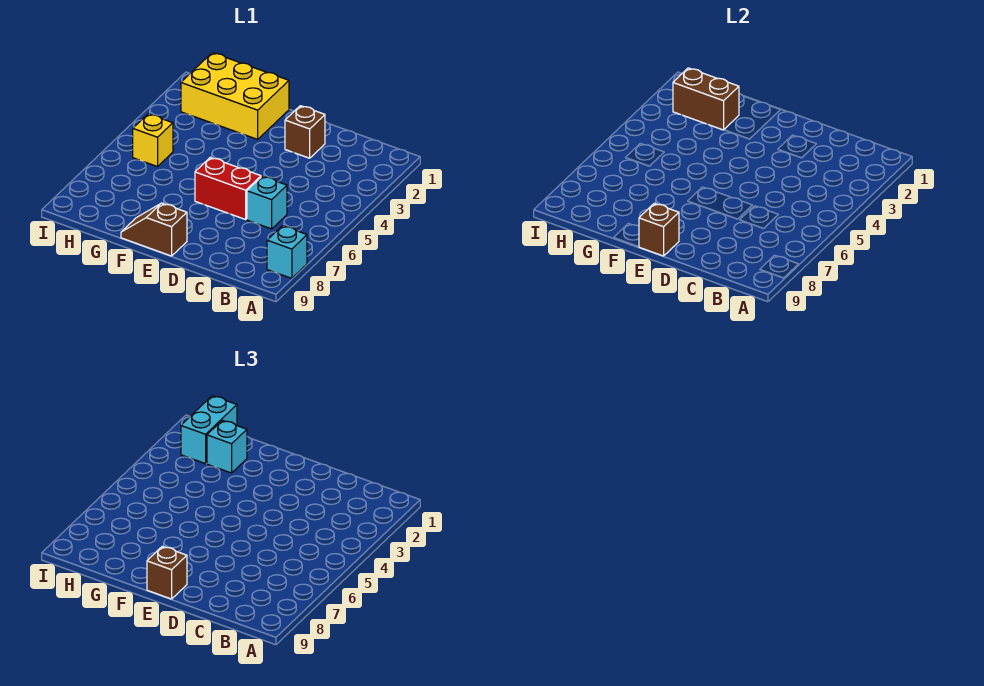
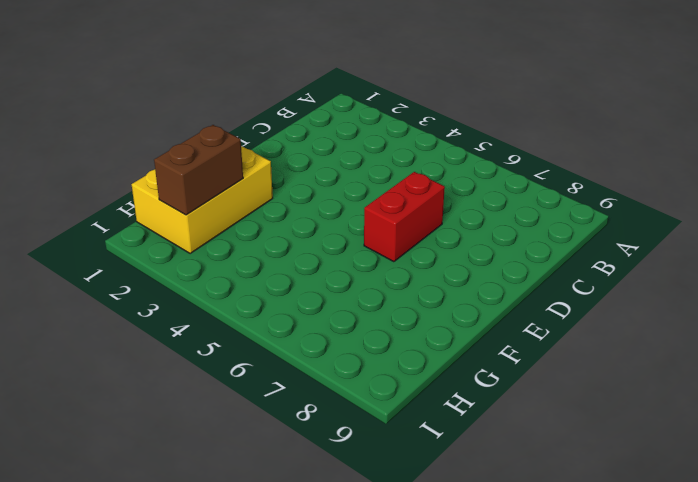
none -> cyan 1x1 brick [267,226,307,278]
none -> cyan 1x1 brick [247,176,287,229]
none -> brown 1x1 brick [285,106,325,158]

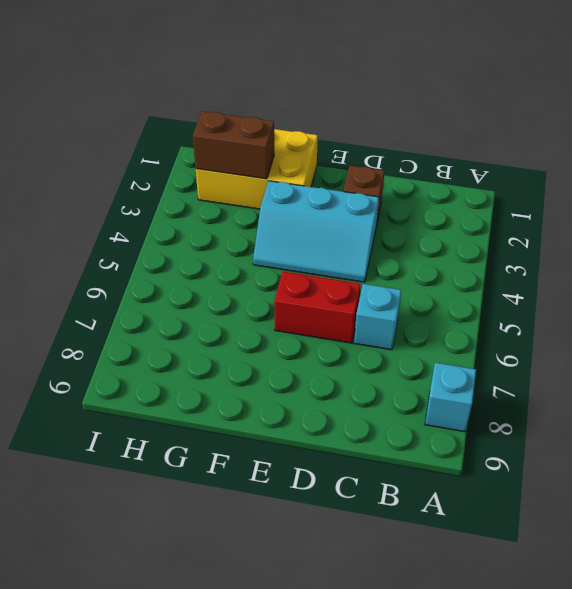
cyan 2x3 slope [253,181,379,282] -> none
none -> brown 1x2 slope [121,203,187,256]
none -> yellow 1x1 brick [133,114,173,167]
none -> brown 1x1 brick [639,203,679,256]

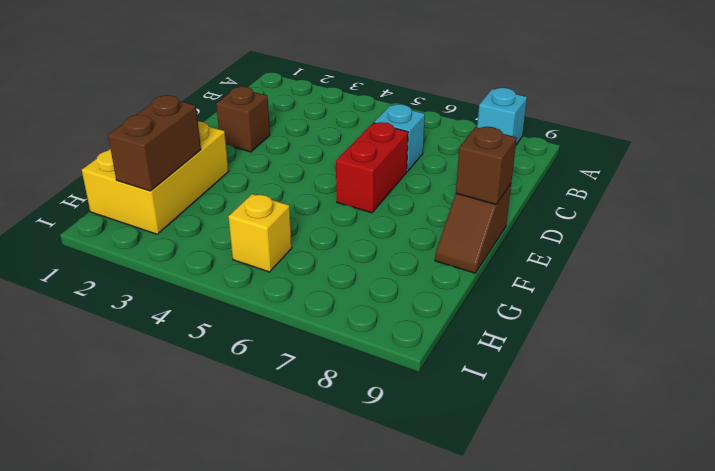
none -> brown 1x1 brick [147,546,187,599]
none -> cyan 1x1 brick [207,420,247,473]
none -> cyan 1x2 brick [181,396,237,464]

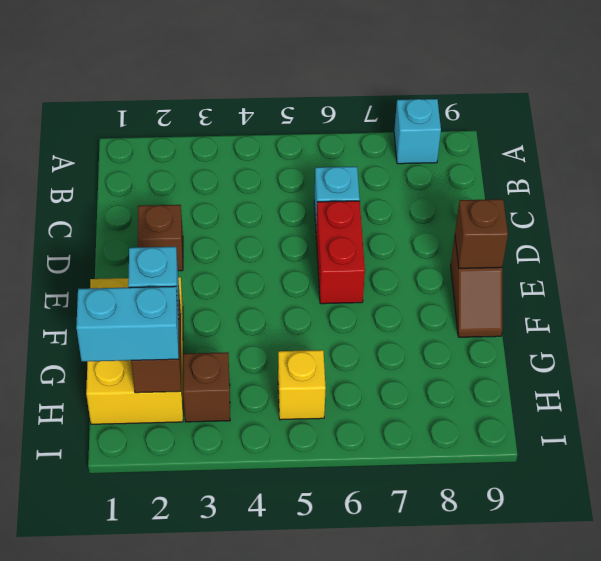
brown 1x1 brick [183,352,230,422] -> brown 1x1 brick moved to [147,546,187,599]

